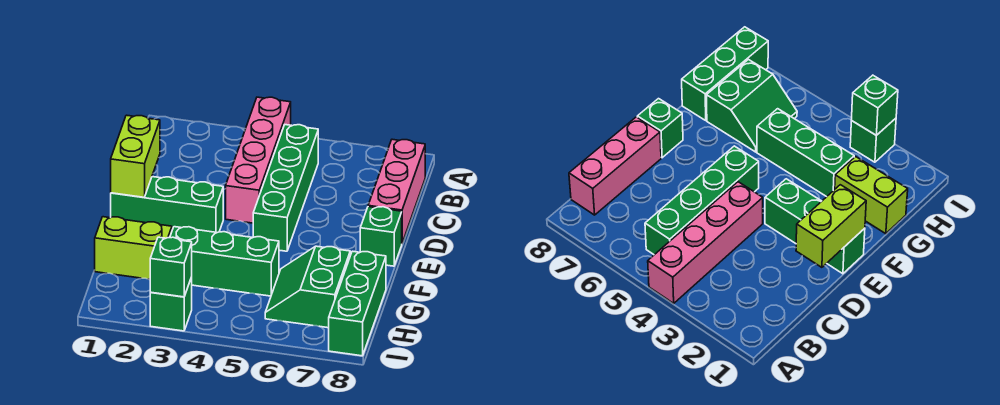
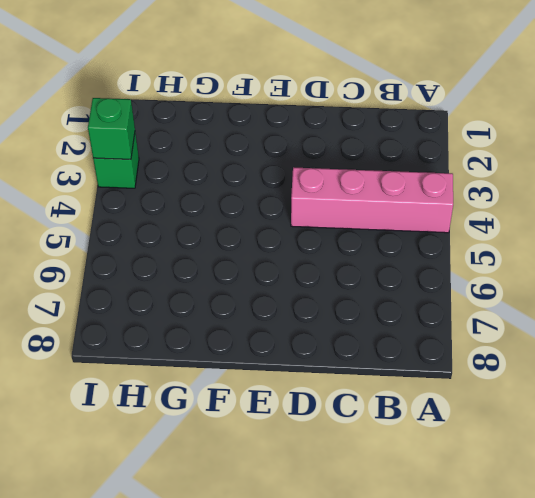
none -> green 1x4 brick [253,125,318,251]
none -> pink 1x3 brick [368,139,425,243]
none -> green 1x3 brick [111,177,223,233]

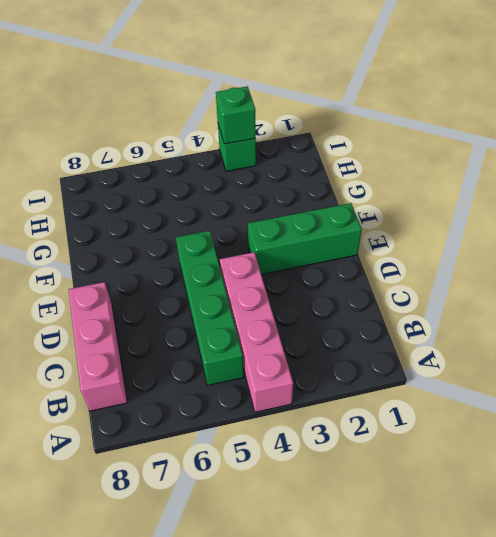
none -> green 1x1 brick [360,207,402,266]
none -> lime 1x2 brick [95,217,172,279]
none -> green 1x3 brick [170,227,279,296]

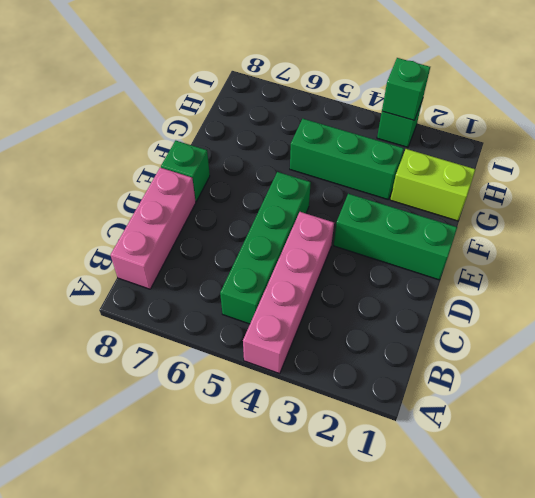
none -> green 2x2 slope [265,246,350,328]
none -> green 1x3 brick [329,251,386,356]
none -> lime 1x2 brick [111,115,160,197]

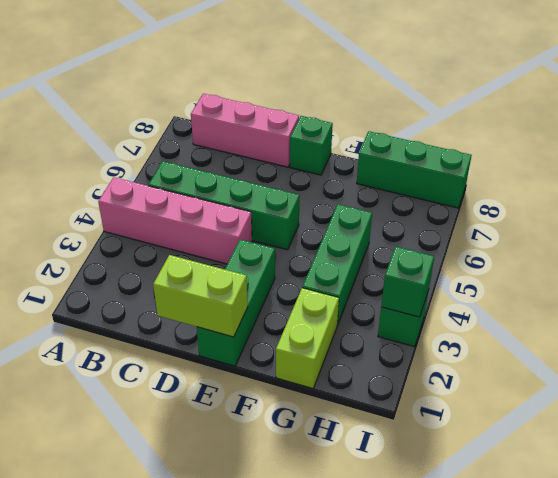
none -> green 2x2 slope [265,246,350,328]

